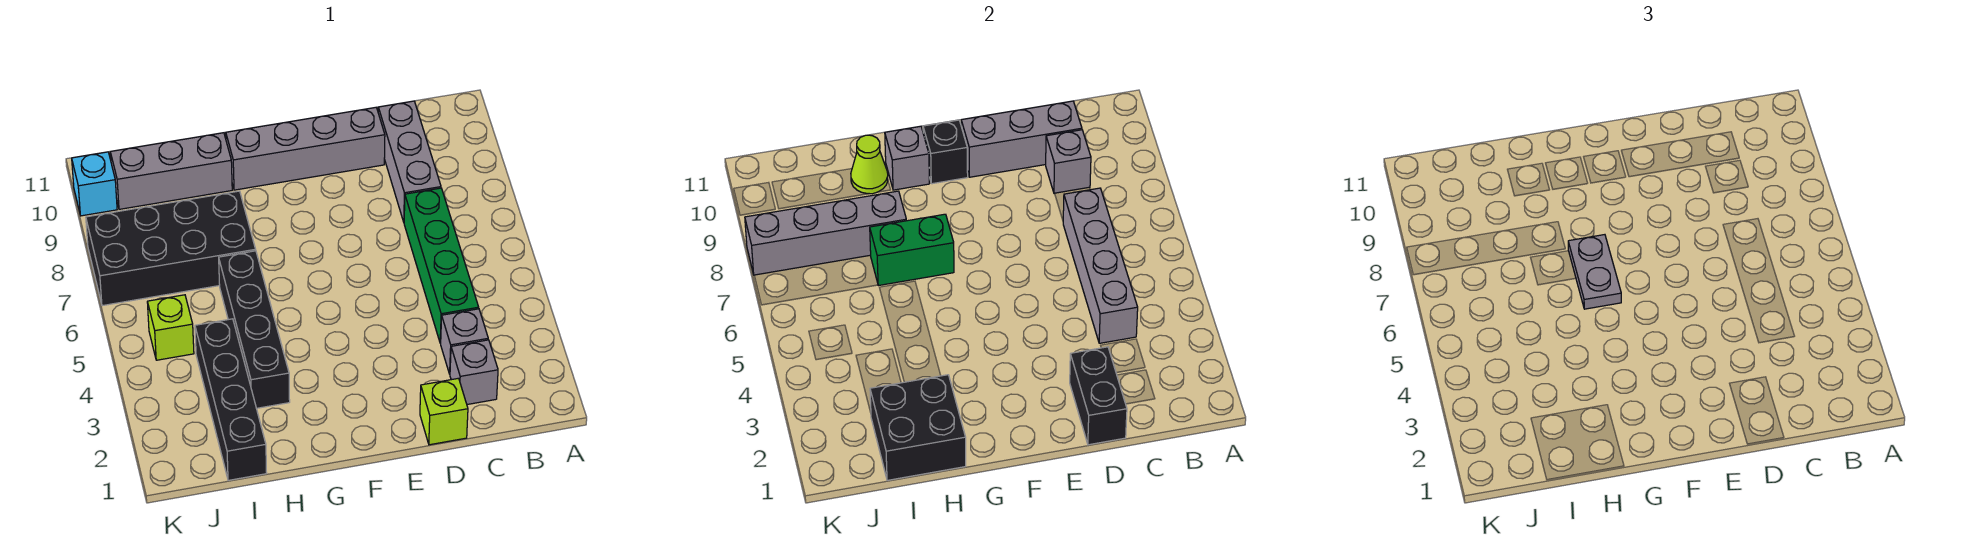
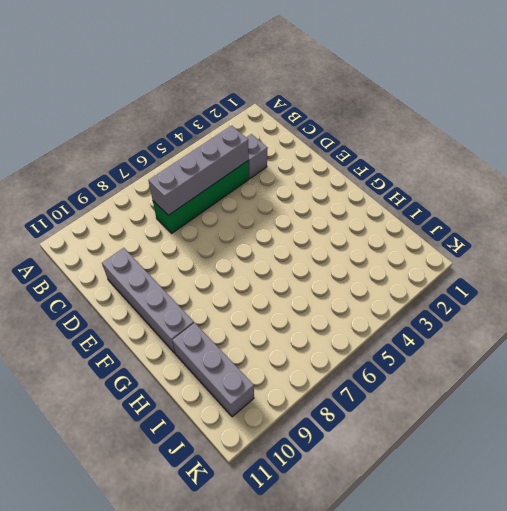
none -> grey 1x1 brick [450,340,498,405]
none -> grey 1x3 brick [378,101,441,222]
none -> lime 1x1 brick [420,378,468,445]

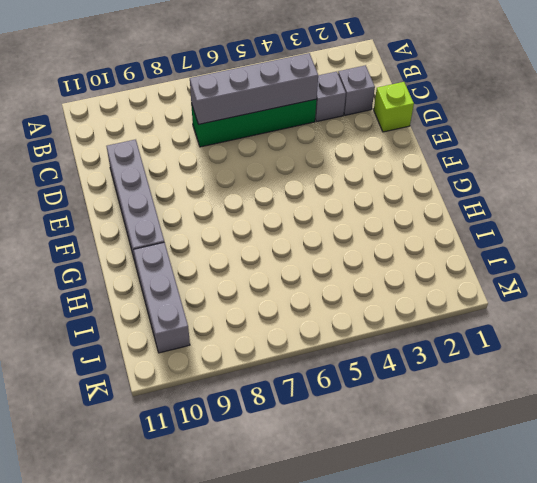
none -> grey 1x3 brick [378,101,441,222]
none -> black 1x4 brick [219,251,290,408]
none -> black 2x4 brick [86,191,256,306]

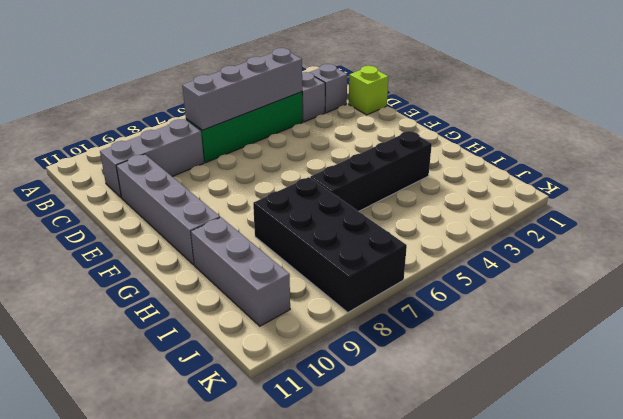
none -> black 1x4 brick [195,319,267,480]
none -> lime 1x1 brick [147,295,194,360]
none -> cyan 1x1 brick [72,152,117,216]

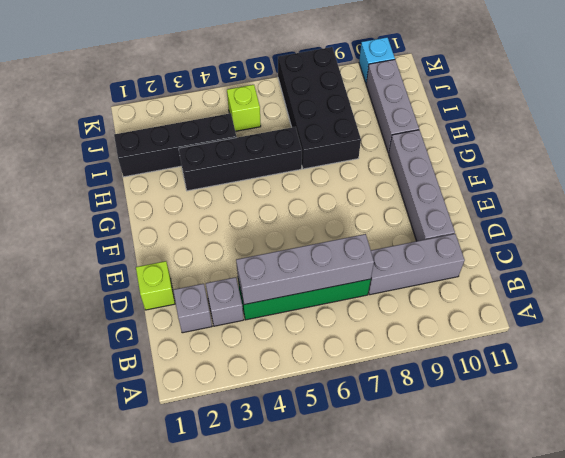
none -> grey 1x1 brick [1046,130,1091,194]
none -> grey 1x3 brick [961,101,1082,177]
none -> black 1x2 brick [1070,347,1127,445]

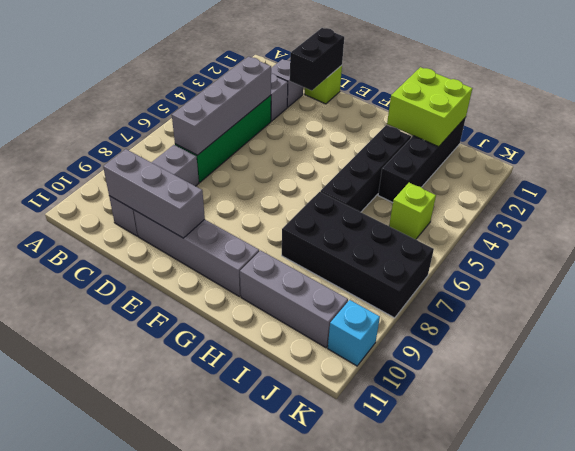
lime 2x2 brick [387,67,472,147] -> black 2x2 brick [870,375,966,480]
none -> grey 1x1 brick [1046,130,1091,194]
none -> black 1x1 brick [923,120,968,184]
none -> green 1x2 brick [870,214,954,286]

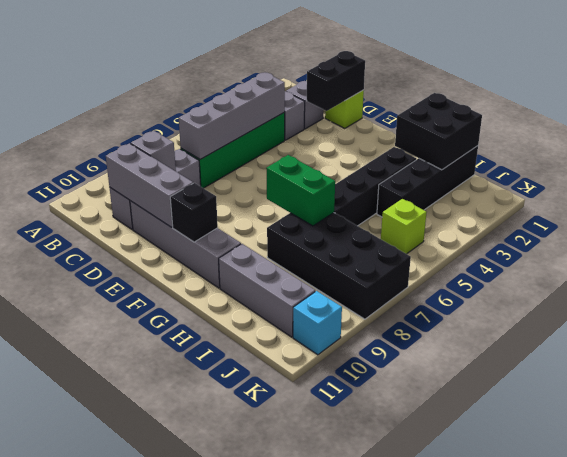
none -> grey 1x1 brick [885,126,930,190]
none -> grey 1x4 brick [745,191,906,275]
none -> lime 1x1 cone [851,135,888,194]

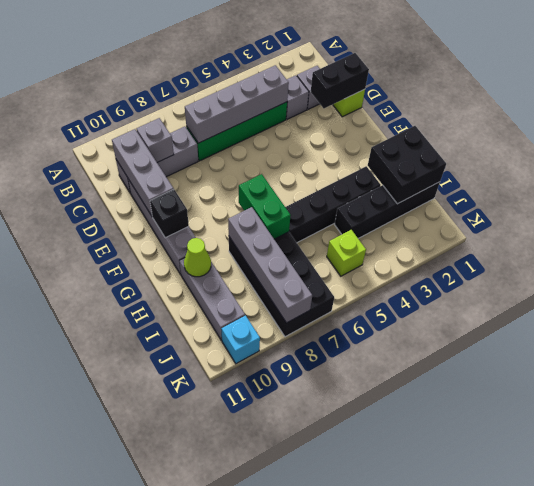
none -> grey 1x1 brick [885,126,930,190]
none -> grey 1x2 plate [1568,235,1621,309]

